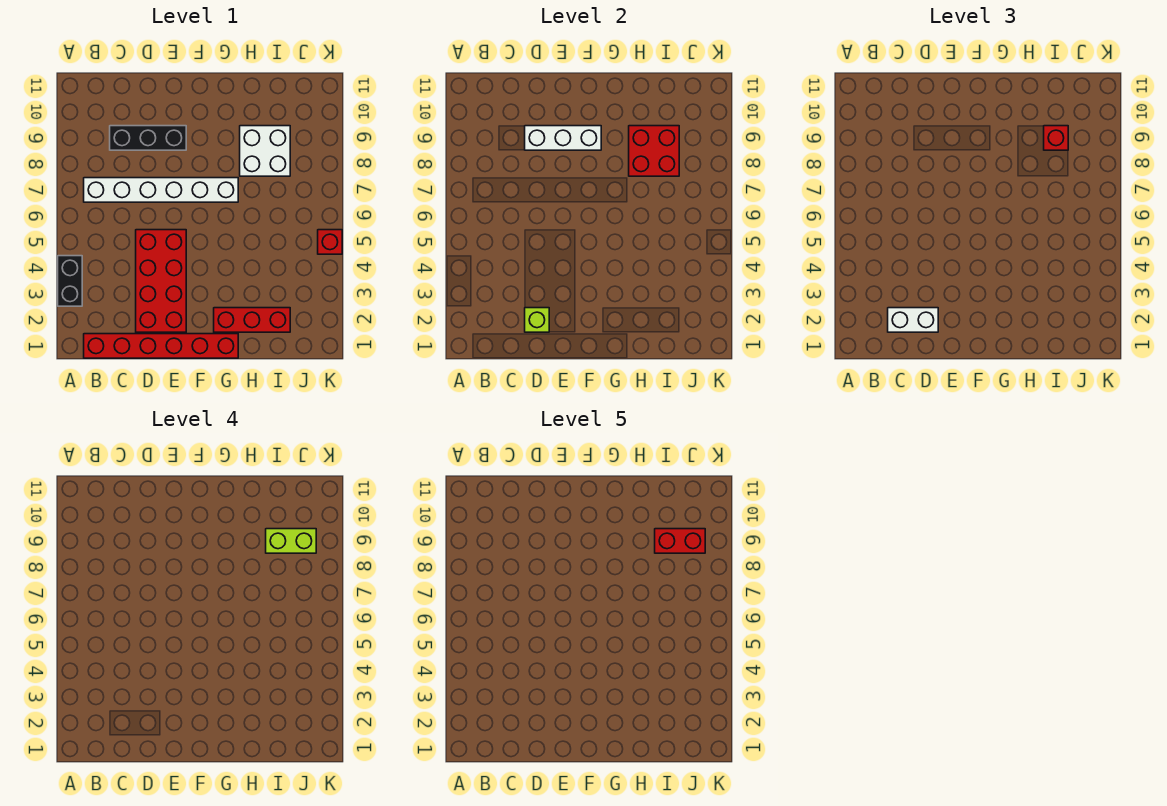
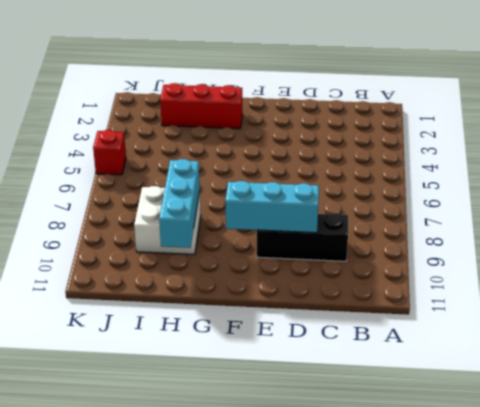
cyan 1x3 brick [226,181,319,233] -> white 1x3 brick [525,126,601,150]
cyan 1x3 brick [159,159,200,248] -> red 2x2 brick [629,126,679,176]
none -> black 1x2 brick [58,256,82,306]
none -> red 1x6 brick [84,334,238,358]
none -> white 1x6 brick [84,178,238,202]

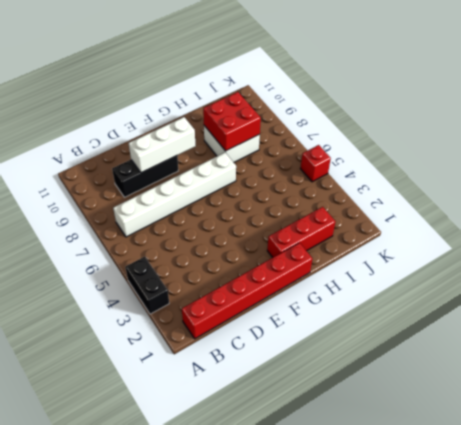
none -> red 2x4 brick [136,230,186,332]
none -> lime 1x1 brick [525,308,549,332]
none -> white 1x2 brick [888,308,938,332]

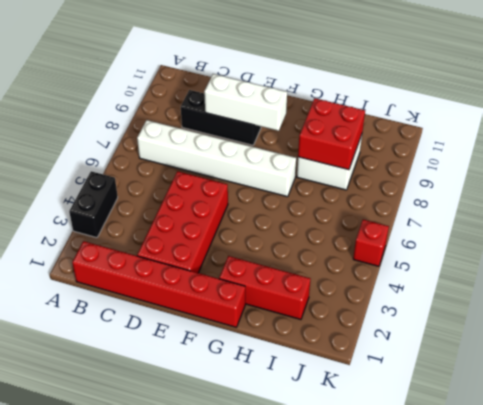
none -> lime 1x1 brick [525,308,549,332]
none -> white 1x2 brick [888,308,938,332]
none -> red 1x1 brick [1044,126,1068,150]

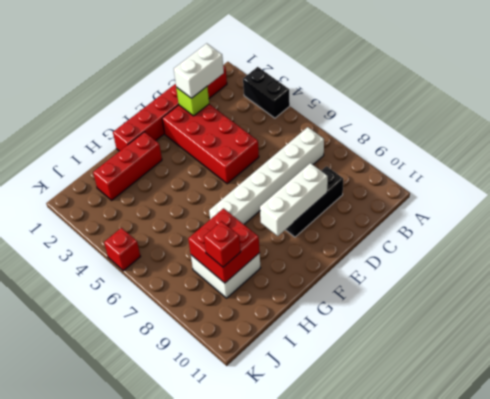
none -> lime 1x2 brick [266,529,316,553]
none -> red 1x2 brick [655,529,705,553]

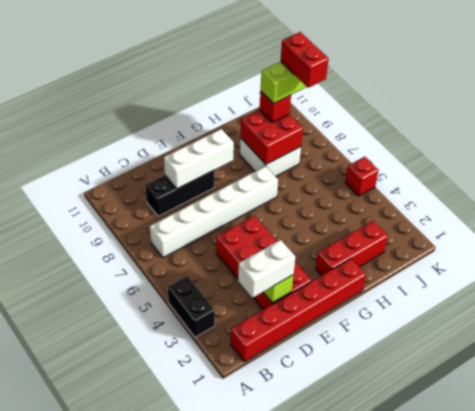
red 1x2 brick [281,32,329,88] -> red 1x2 brick turned to [655,529,705,553]

